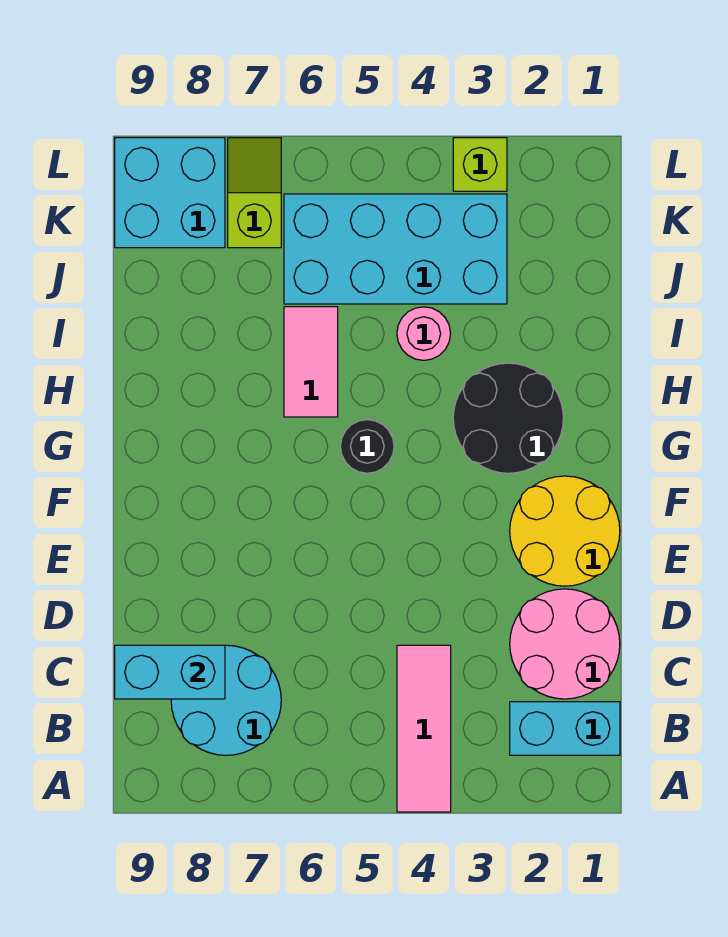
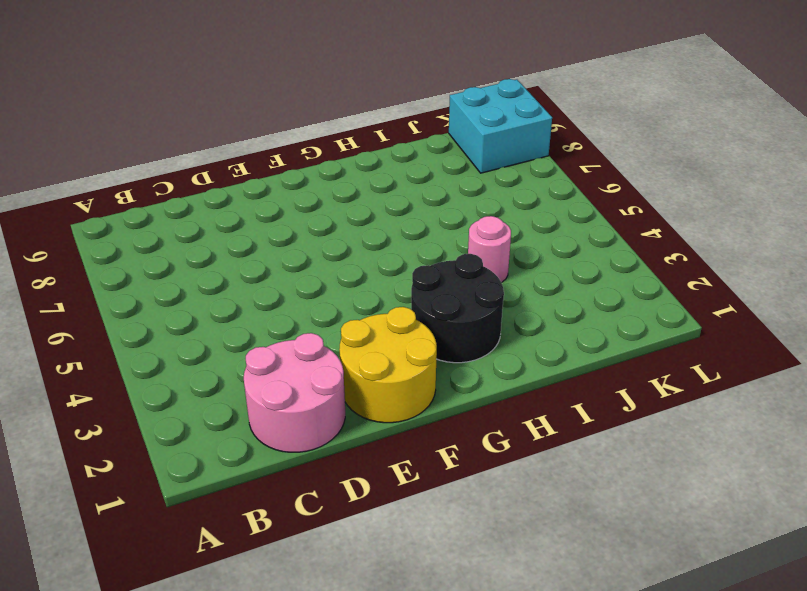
none -> pink 1x3 tile [397,645,451,812]
none -> cyan 1x2 brick [510,702,620,755]
none -> cyan 2x2 round brick [171,645,281,755]

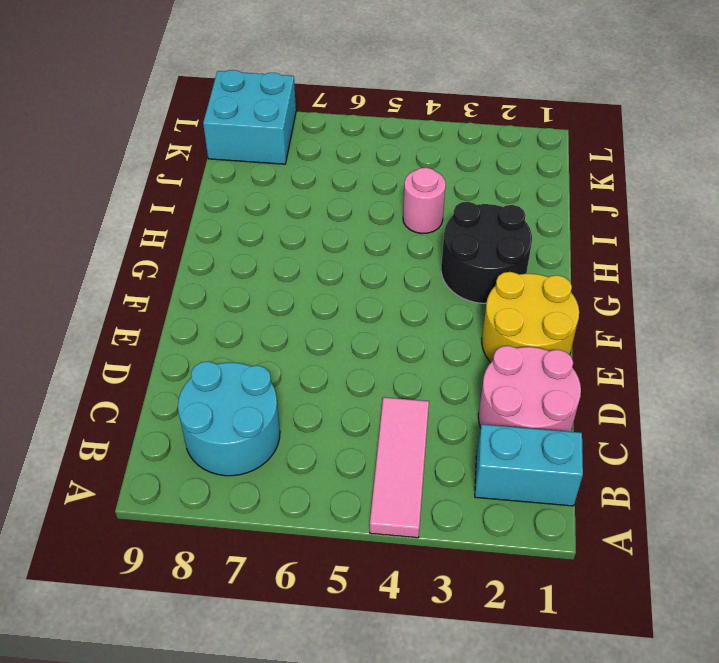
none -> black 1x1 round brick [341,420,394,473]
none -> pink 1x2 tile [284,307,338,417]
none -> cyan 2x4 brick [284,194,507,304]

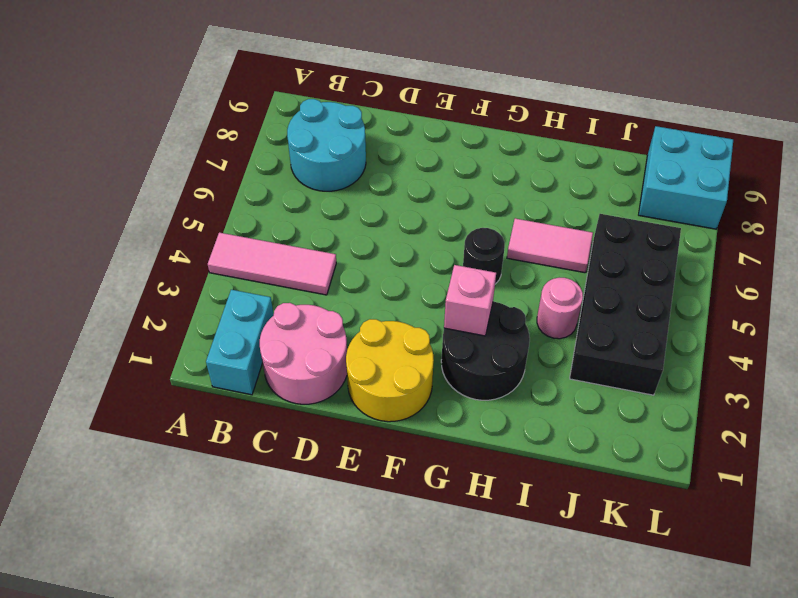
pink 1x1 brick [444,265,496,336] -> none
black 2x4 brick [570,214,681,395] -> cyan 2x4 brick [284,194,507,304]
none -> lime 1x2 slope [228,138,281,248]
none -> lime 1x1 brick [453,138,507,191]
none -> cyan 1x2 brick [115,645,225,699]

